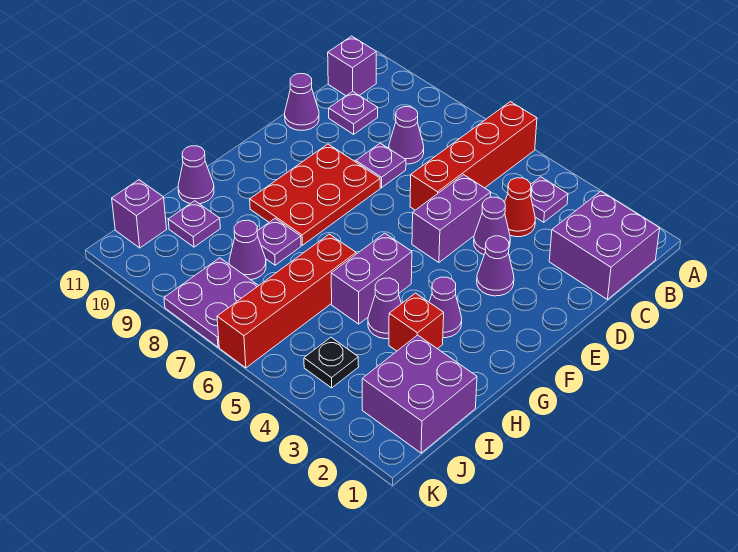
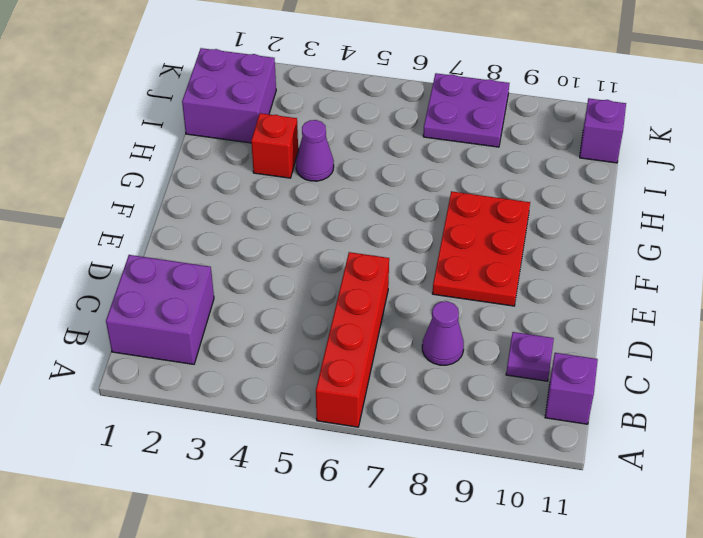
none -> purple 1x1 plate [530,177,568,222]
none -> red 1x1 cone [505,178,535,237]
none -> purple 1x1 cone [474,197,510,255]

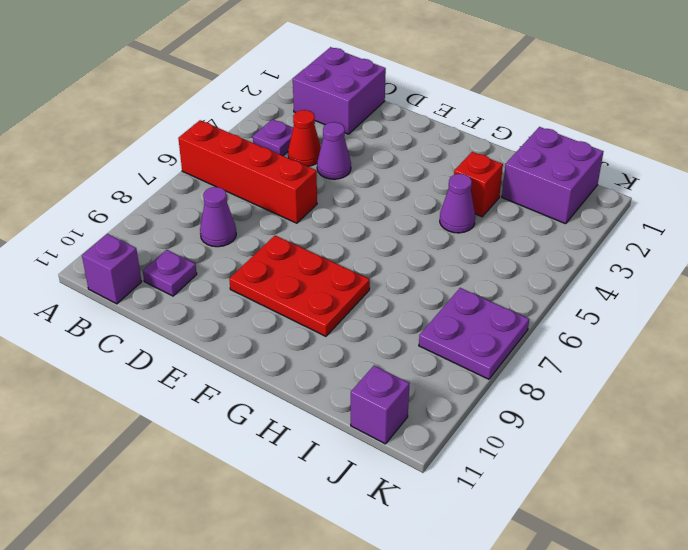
none -> purple 1x2 brick [412,175,491,262]
none -> purple 1x1 plate [356,143,406,188]
none -> purple 1x1 cone [285,74,319,130]

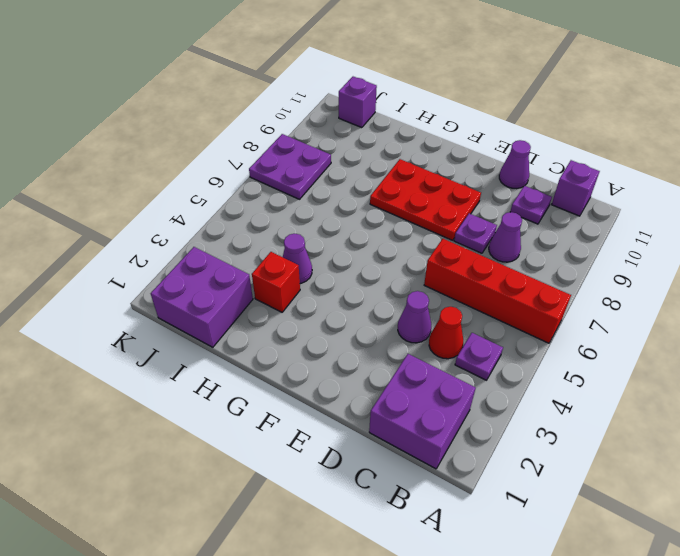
none -> purple 1x2 brick [412,175,491,262]
none -> purple 1x1 cone [477,236,514,296]
none -> purple 1x1 cone [429,277,462,338]

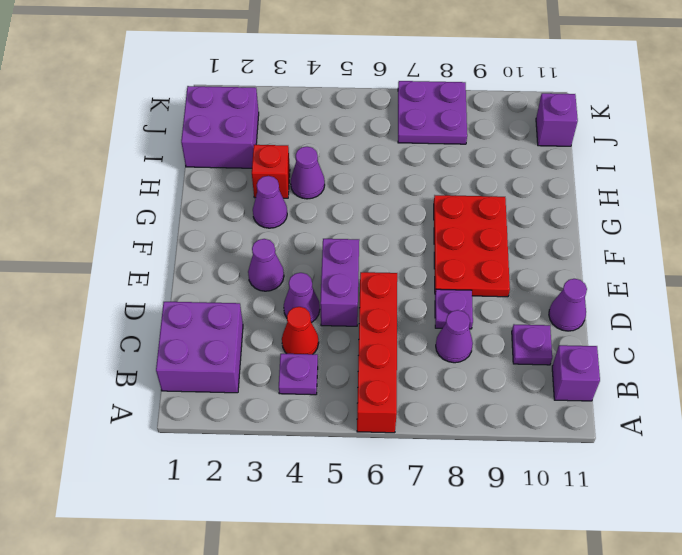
none -> purple 1x2 brick [331,233,412,324]
none -> red 1x4 brick [217,234,356,368]
none -> purple 1x1 plate [257,219,301,265]

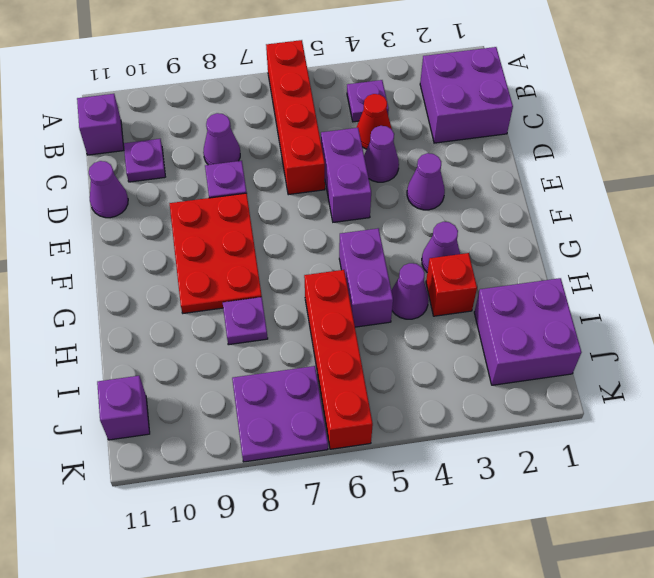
none -> purple 1x1 cone [178,146,214,204]
none -> purple 1x1 cone [229,220,266,280]
none -> purple 1x1 plate [168,201,220,247]

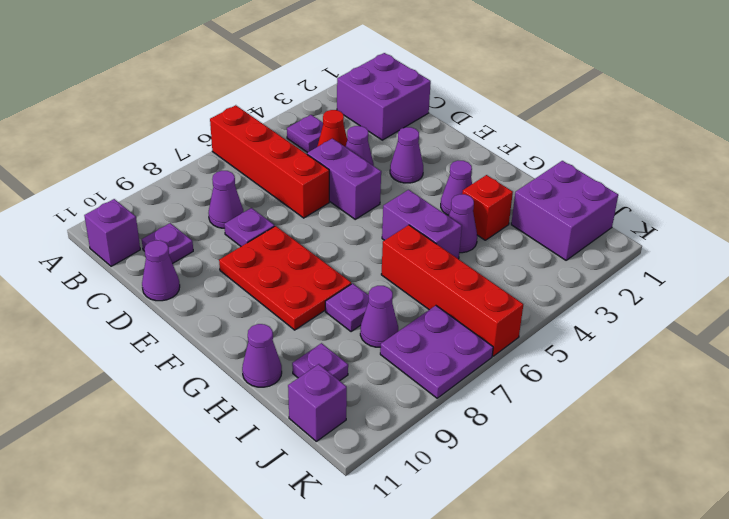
none -> black 1x1 plate [304,337,359,388]

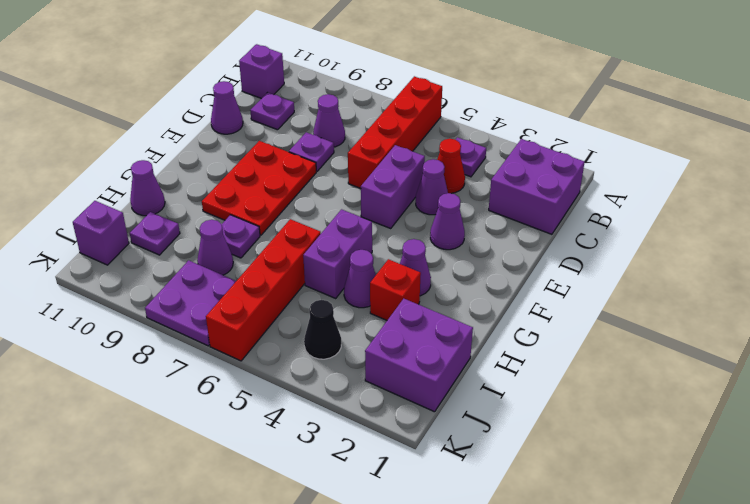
black 1x1 cone [304,300,341,359] -> black 1x1 plate [304,337,359,388]

